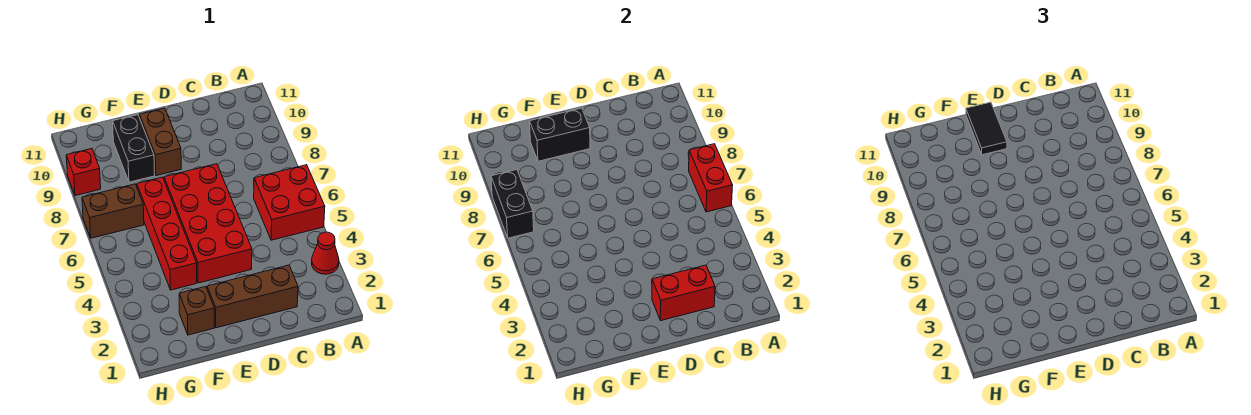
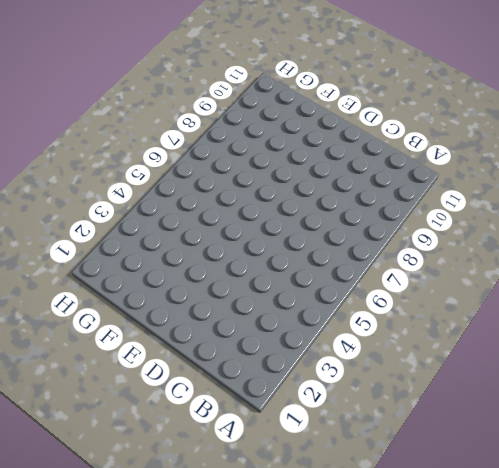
none -> red 1x1 cone [312,232,339,274]
none -> red 2x2 brick [254,165,325,240]
none -> brown 1x3 brick [207,265,298,328]

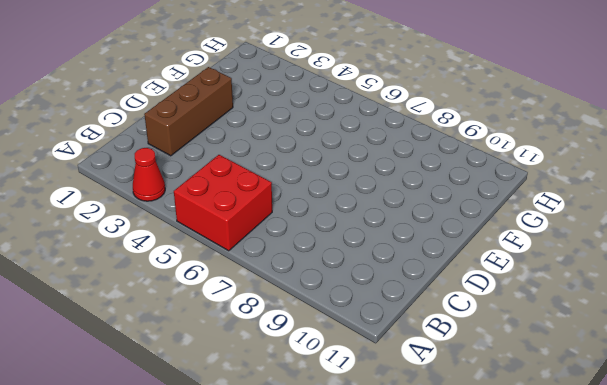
none -> red 2x4 brick [164,164,252,283]
none -> brown 1x2 brick [139,108,181,176]
none -> brown 1x1 brick [179,286,214,335]

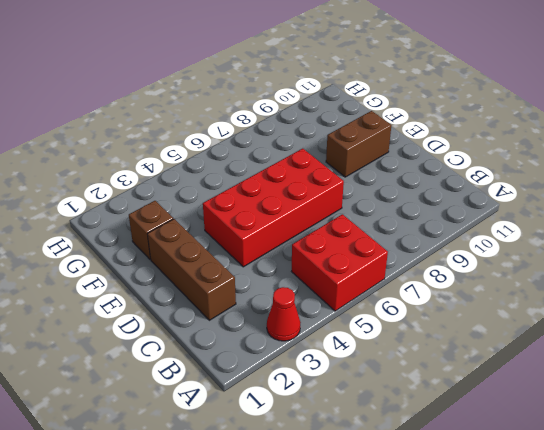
none -> red 1x4 brick [137,177,197,290]
none -> black 1x2 brick [113,115,155,182]
none -> brown 1x2 brick [82,184,144,238]

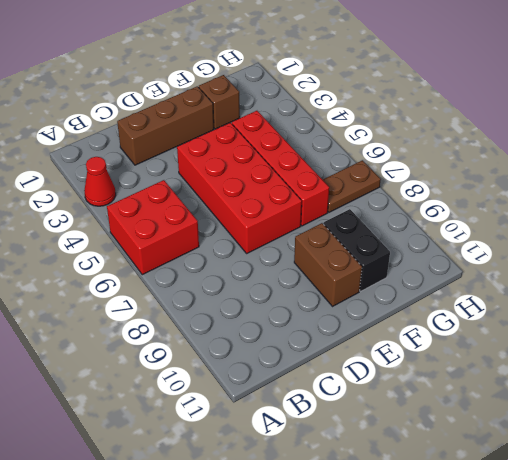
brown 1x2 plate [323,160,381,212] -> brown 1x2 brick [82,184,144,238]
none -> red 1x1 brick [66,149,101,196]
none -> red 1x2 brick [689,144,733,212]
none -> red 1x2 brick [652,265,715,321]

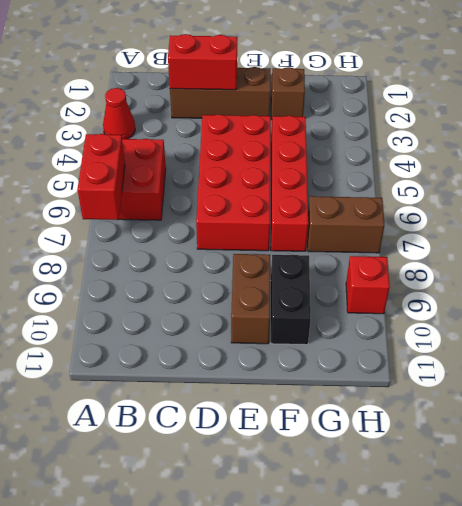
none -> black 1x2 brick [530,108,590,161]
none -> black 1x2 brick [491,170,534,238]
none -> black 1x2 tile [966,102,1007,155]

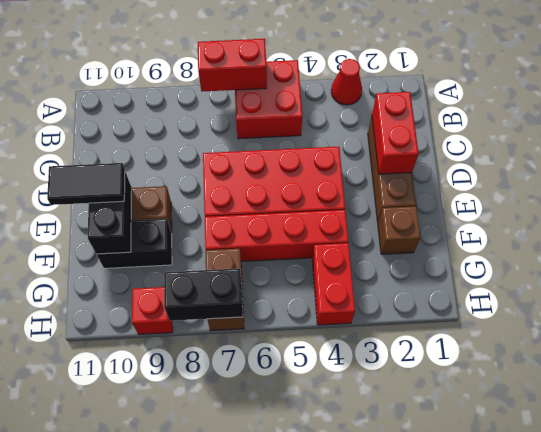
red 1x2 brick [312,243,355,325] -> none

